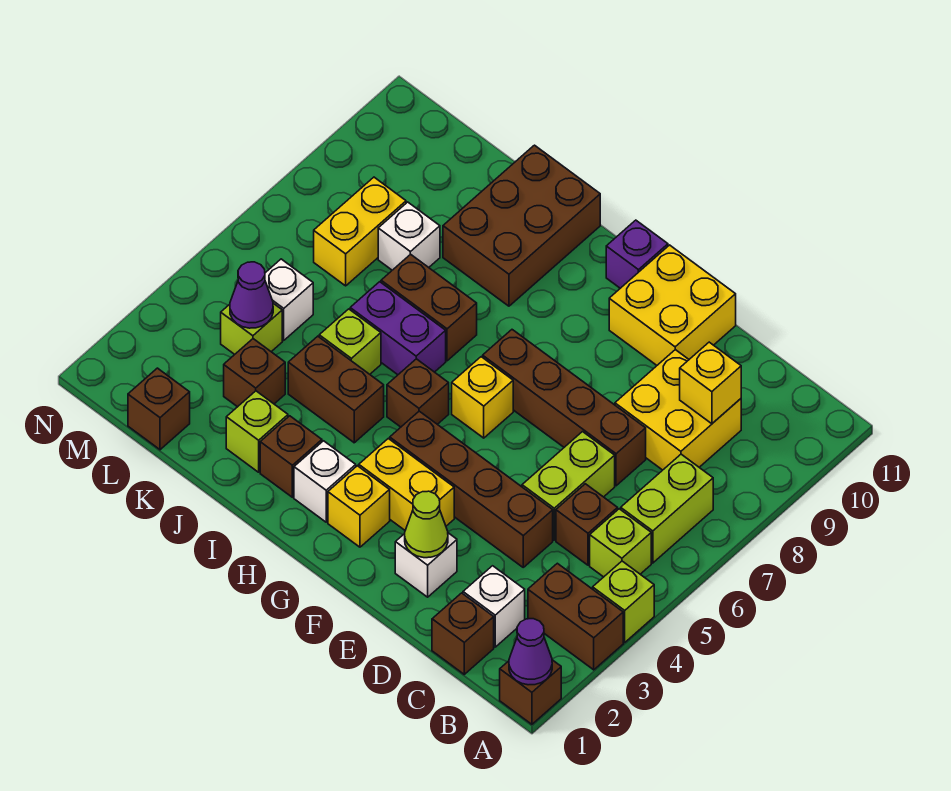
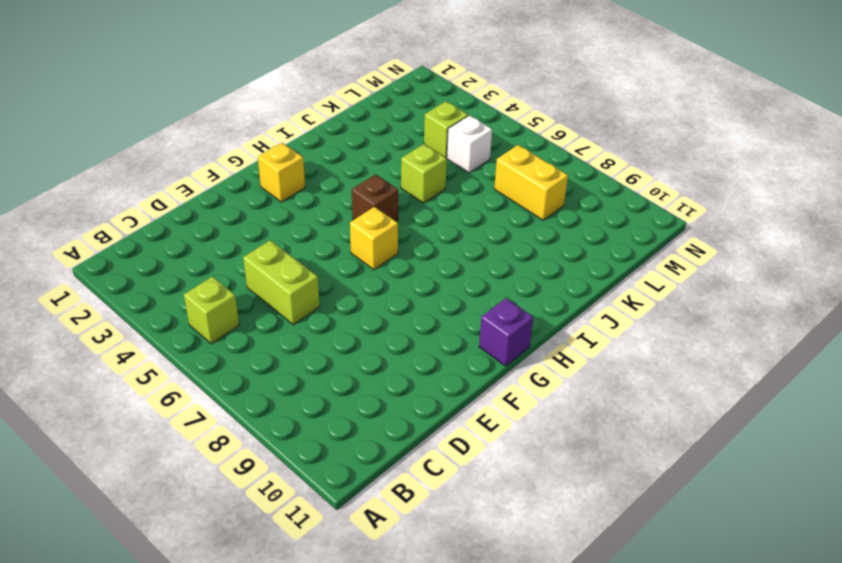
none -> brown 1x1 brick [500,660,561,724]
none -> brown 1x2 brick [528,563,623,670]
none -> lime 1x1 brick [593,561,654,642]
none -> lime 1x2 brick [621,454,713,563]

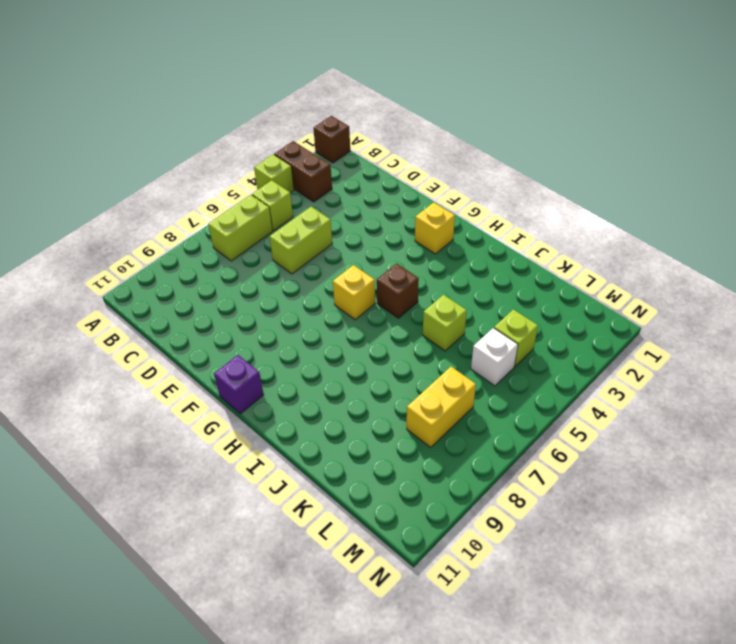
none -> brown 1x1 brick [432,593,494,674]
none -> white 1x1 brick [463,566,525,647]
none -> brown 1x1 brick [556,484,618,565]
none -> yellow 2x2 brick [615,350,741,470]

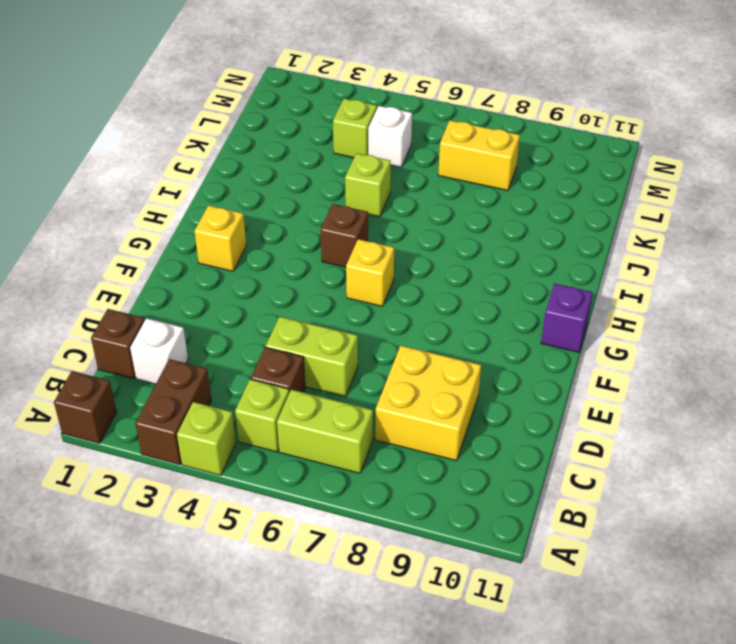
none -> brown 1x4 brick [390,411,553,567]
none -> brown 1x4 brick [483,330,646,486]
none -> white 1x1 brick [395,533,457,597]
none -> yellow 2x2 brick [609,245,736,365]

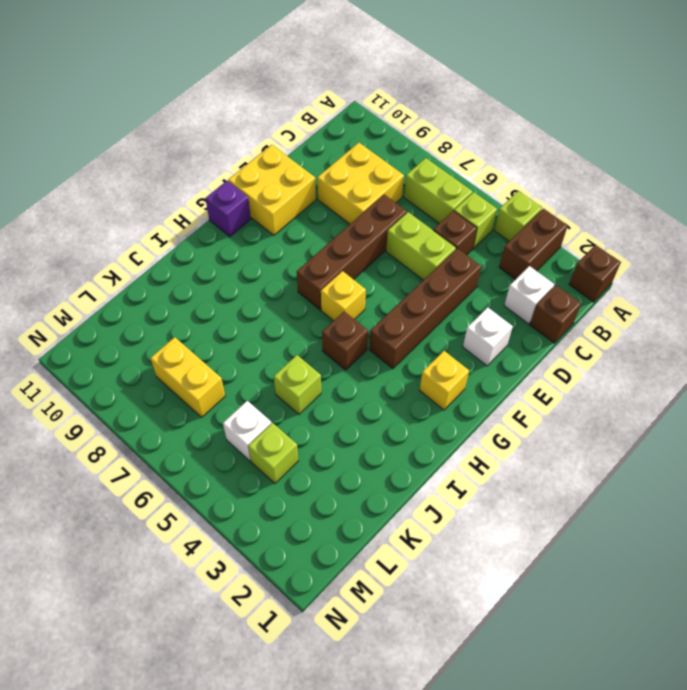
none -> yellow 1x2 brick [359,439,454,530]
none -> white 1x1 brick [294,441,356,522]
none -> brown 1x1 brick [260,416,322,497]
none -> brown 1x2 brick [288,336,384,443]

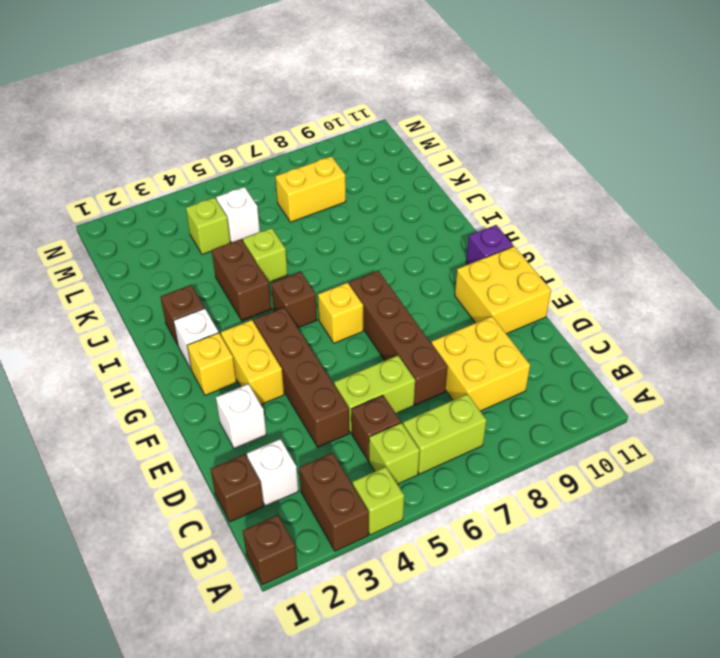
none -> purple 1x2 brick [350,282,446,375]
none -> brown 1x2 brick [381,254,477,361]
none -> brown 2x3 brick [443,145,600,306]
none -> lime 1x1 brick [226,391,288,472]

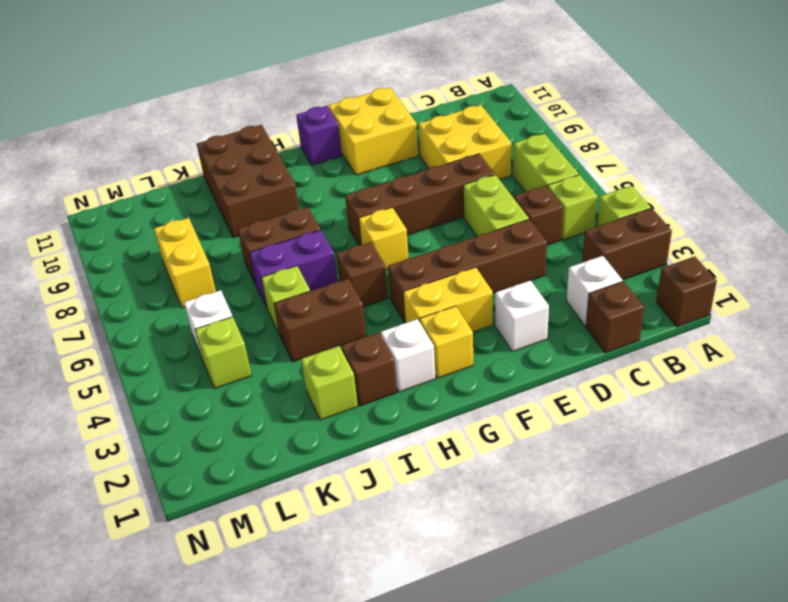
none -> brown 1x1 brick [224,339,285,407]
none -> white 1x1 brick [378,202,440,270]
none -> brown 1x1 brick [128,368,190,450]
none -> purple 1x1 cone [509,619,552,685]

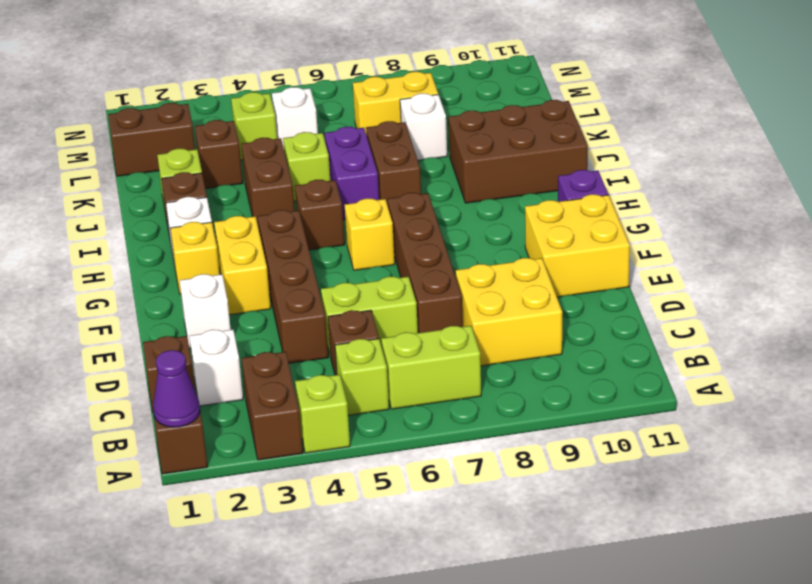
brown 1x2 brick [108,103,195,176] -> brown 1x1 brick [128,368,190,450]
none -> yellow 1x1 brick [680,342,741,424]
none -> lime 1x1 cone [405,491,448,558]
none -> purple 1x1 cone [230,262,273,328]

